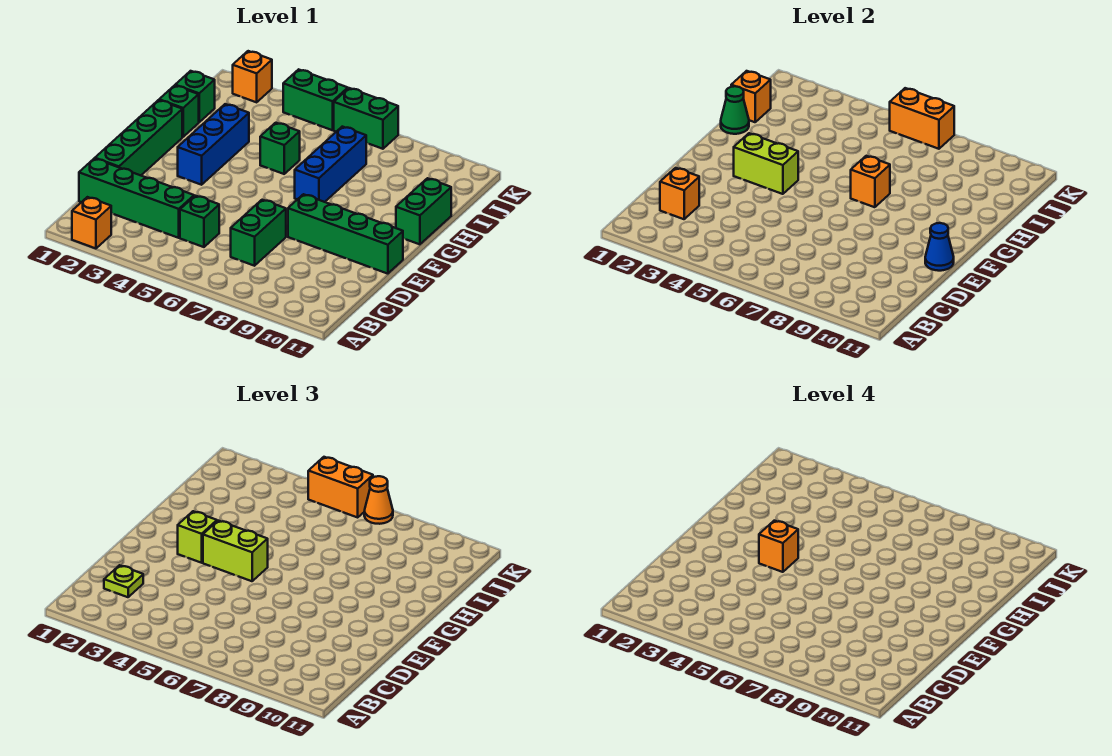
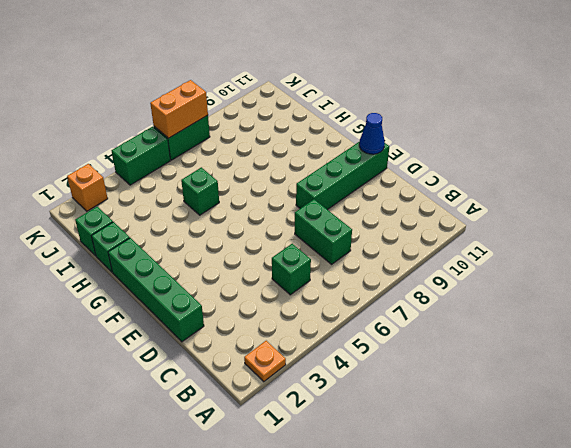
orange 1x1 plate [244,341,286,382] -> orange 1x1 brick [72,197,111,248]
none -> green 1x4 brick [79,159,194,238]
none -> blue 1x3 brick [178,104,249,185]
none -> blue 1x3 brick [295,127,366,202]

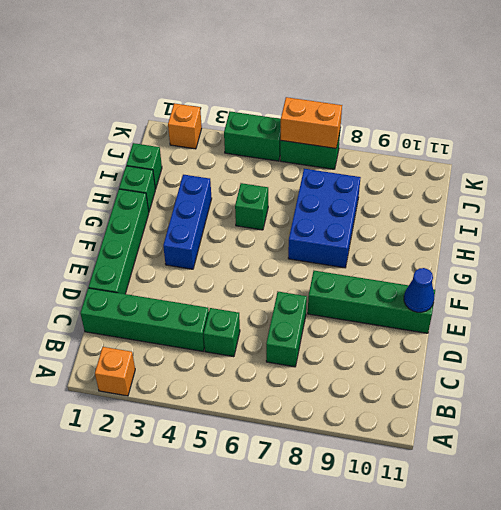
blue 2x3 brick [288,169,361,268] -> blue 1x3 brick [295,127,366,202]
none -> green 1x2 brick [396,178,451,244]
none -> orange 1x1 brick [660,168,699,219]
none -> lime 1x2 brick [734,133,798,194]

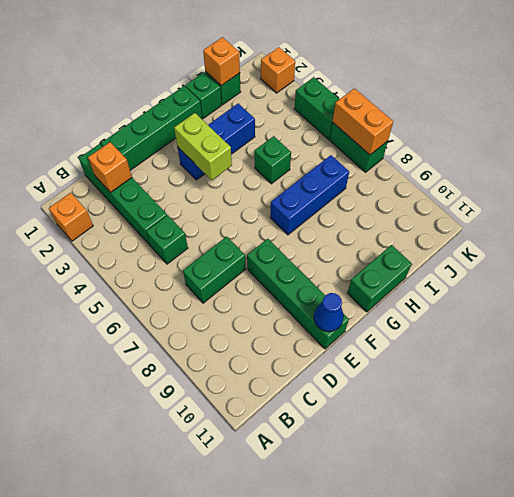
none -> orange 1x1 brick [851,156,890,207]
none -> green 1x1 cone [721,86,749,134]
none -> lime 1x1 plate [104,565,143,597]

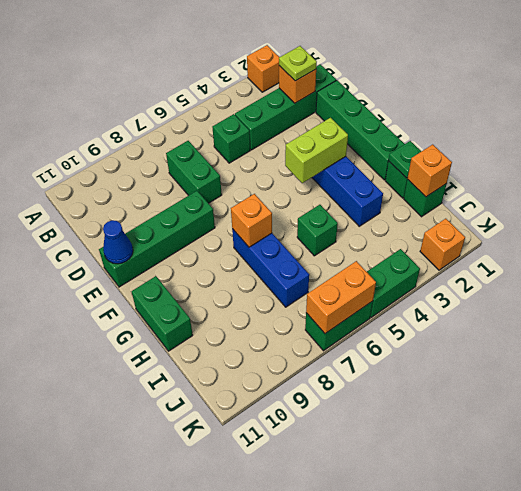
green 1x1 plate [388,141,421,178] -> green 1x1 cone [721,86,749,134]
none -> lime 1x1 brick [178,511,217,563]
none -> lime 1x2 brick [203,521,268,581]
none -> orange 1x2 brick [308,457,373,517]

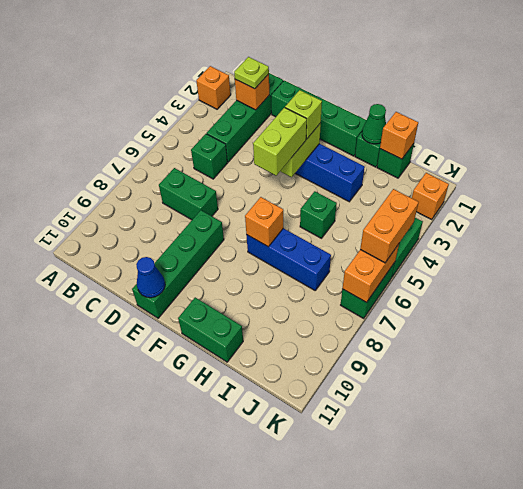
none -> orange 1x1 cone [364,476,393,524]
none -> orange 1x1 brick [759,521,798,572]

